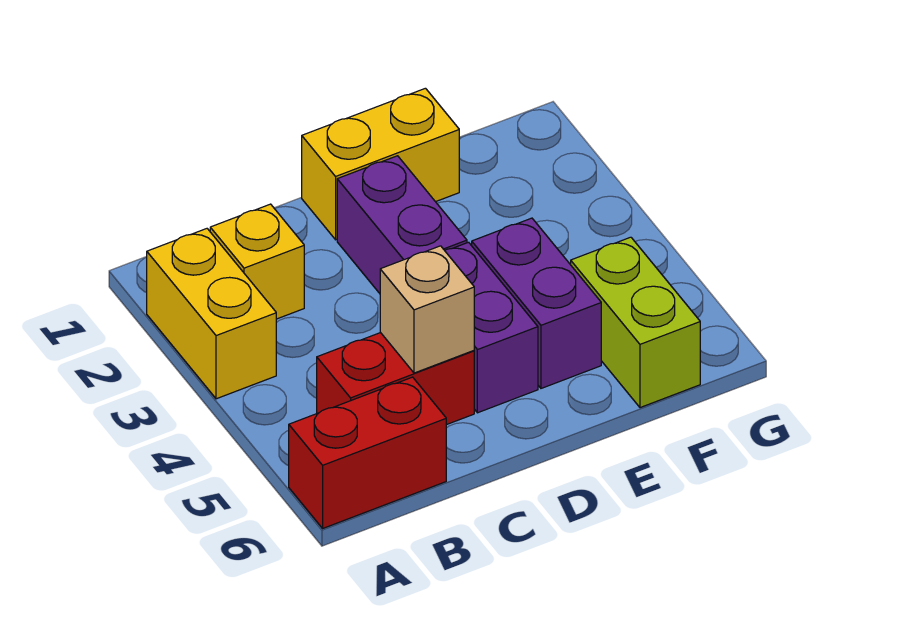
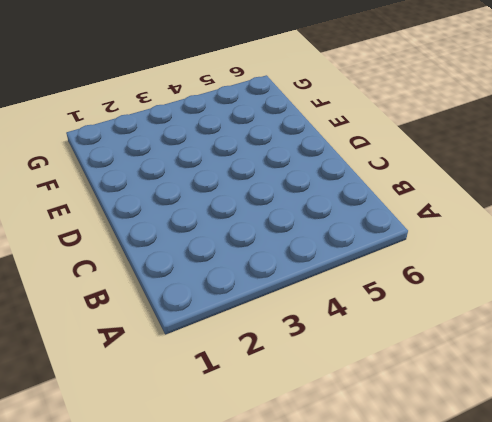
none -> yellow 1x2 brick [147,229,276,399]
none -> red 1x2 brick [289,377,446,528]

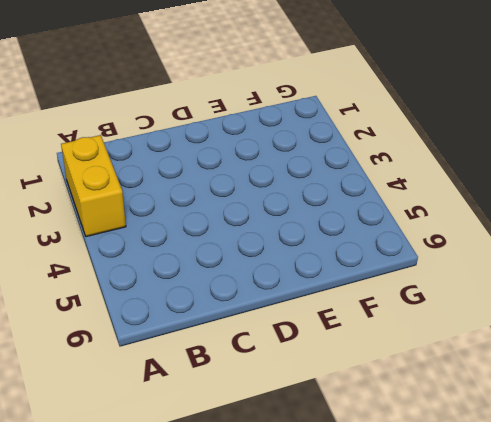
none -> red 1x2 brick [289,377,446,528]
none -> yellow 1x1 brick [210,204,304,319]

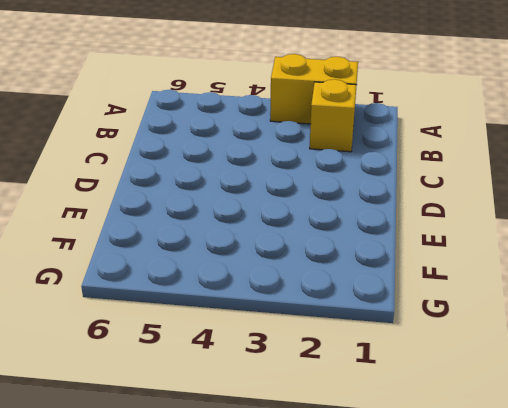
none -> red 1x2 brick [289,377,446,528]
none -> red 1x2 brick [317,333,474,425]

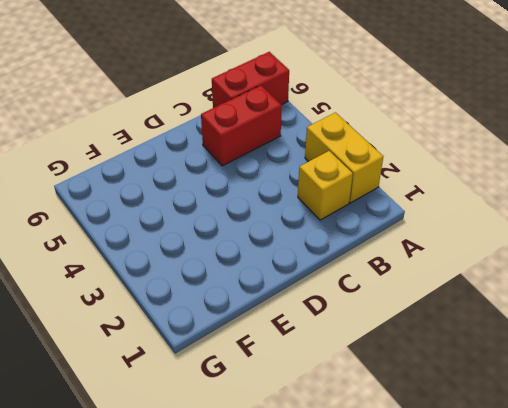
none -> yellow 1x2 brick [302,88,459,240]
none -> purple 1x2 brick [337,156,467,293]

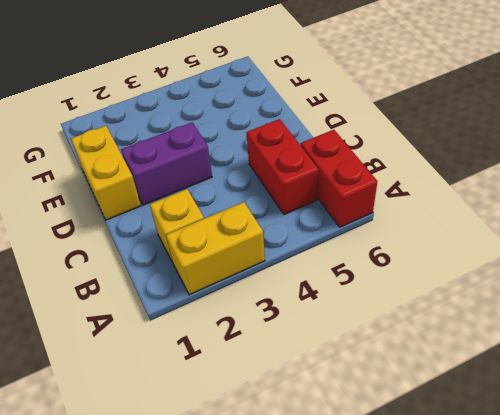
none -> purple 1x2 brick [445,242,538,413]
none -> purple 1x2 brick [472,218,601,388]

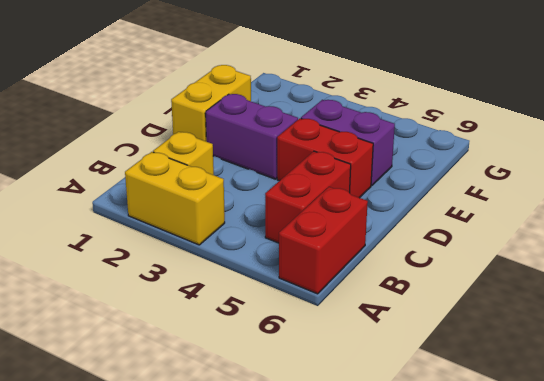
red 1x2 brick [277,118,373,198] -> purple 1x2 brick [445,242,538,413]
none -> lime 1x2 brick [571,237,700,408]
none -> tan 1x1 brick [380,246,474,373]

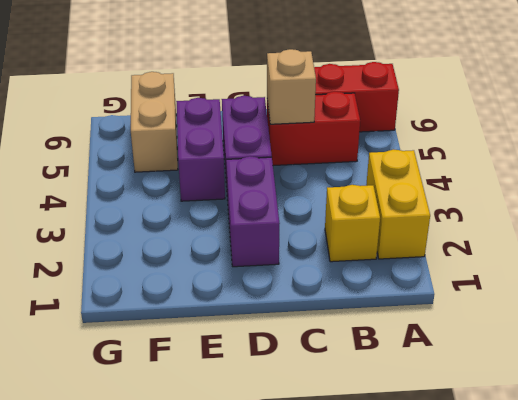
tan 1x2 brick [131,72,178,172] -> lime 1x2 brick [571,237,700,408]
none -> yellow 1x2 brick [302,88,459,240]

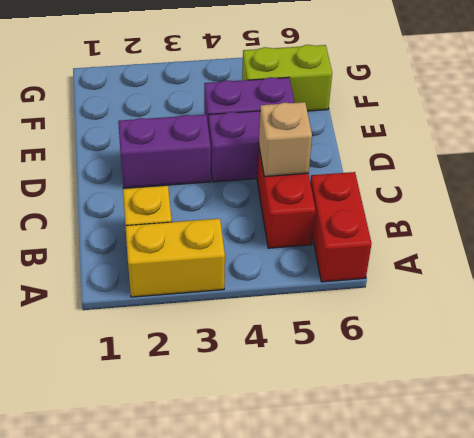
none -> yellow 1x2 brick [302,88,459,240]

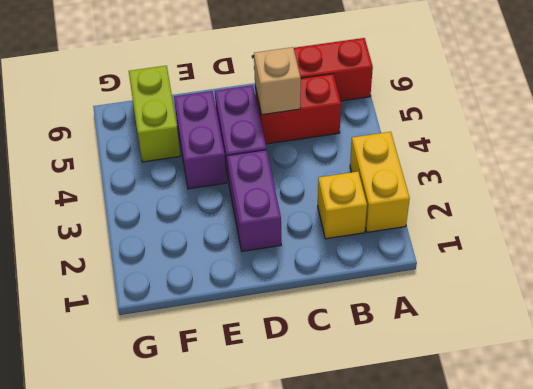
none -> yellow 1x2 brick [302,88,459,240]

